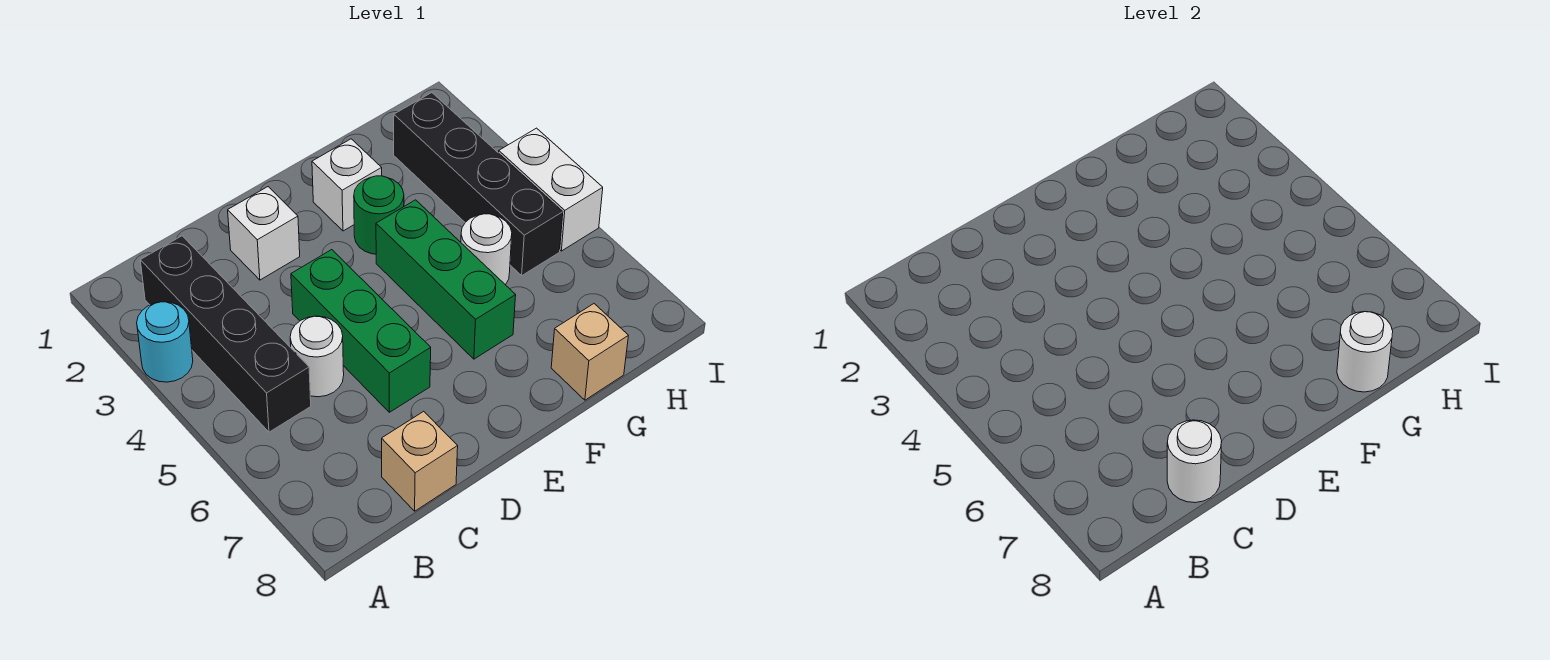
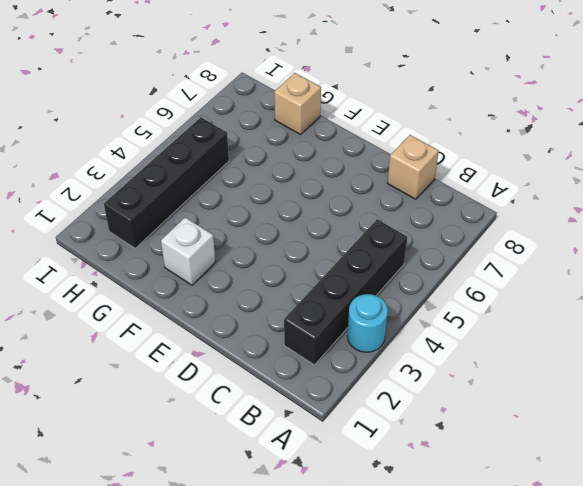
none -> white 1x1 round brick [290,316,344,397]
none -> white 1x1 brick [228,187,300,280]
none -> green 1x3 brick [291,250,431,412]

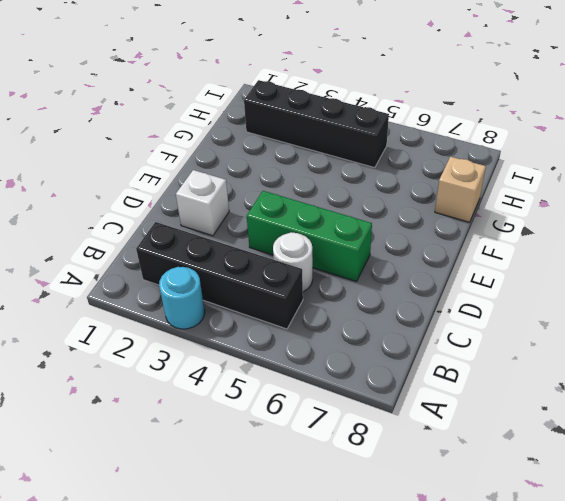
none -> tan 1x1 brick [382,411,458,511]
none -> white 1x1 brick [312,139,382,231]
none -> green 1x1 round brick [354,176,404,254]

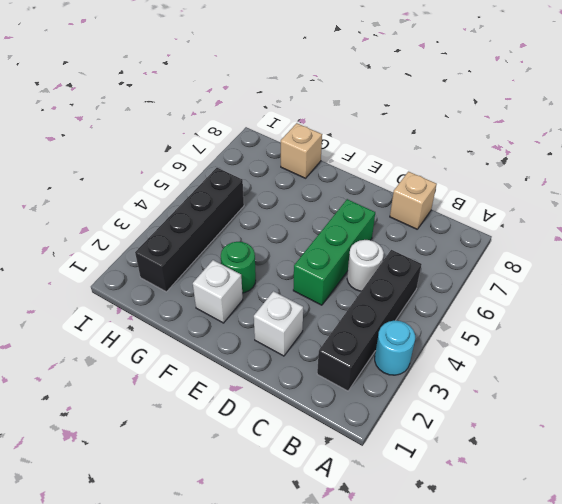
none -> green 1x3 brick [376,200,516,359]
none -> white 1x1 round brick [461,214,512,285]
none -> white 1x2 brick [499,128,603,251]

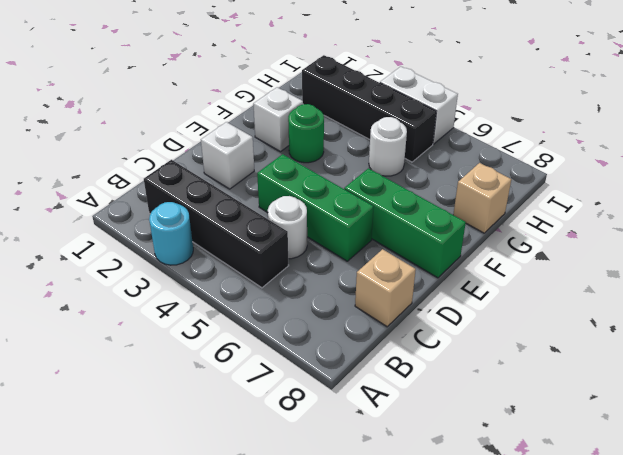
green 1x3 brick [344,168,466,278] -> green 1x3 brick moved to [376,200,516,359]
none -> white 1x1 round brick [1167,420,1222,503]
none -> white 1x1 round brick [1337,312,1393,392]

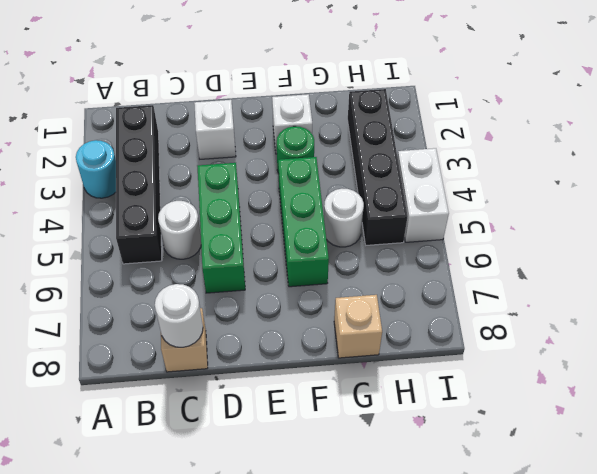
none -> white 1x1 round brick [1337,312,1393,392]

